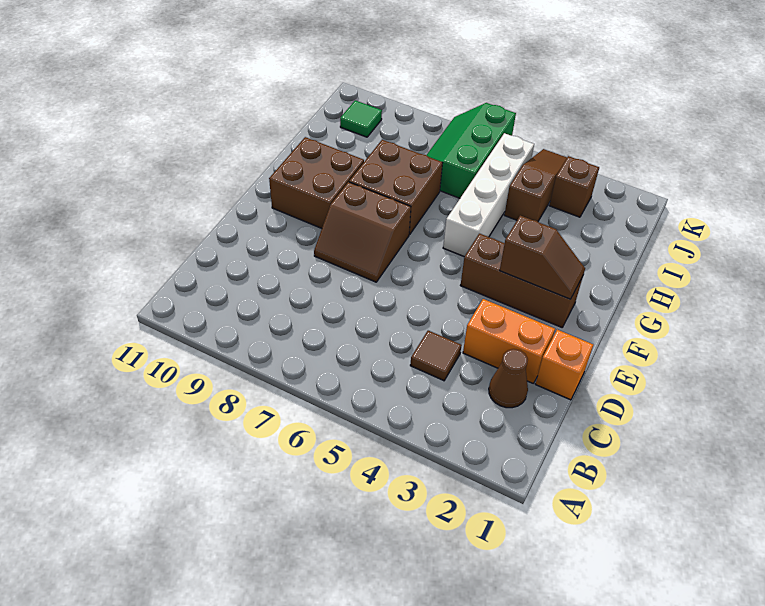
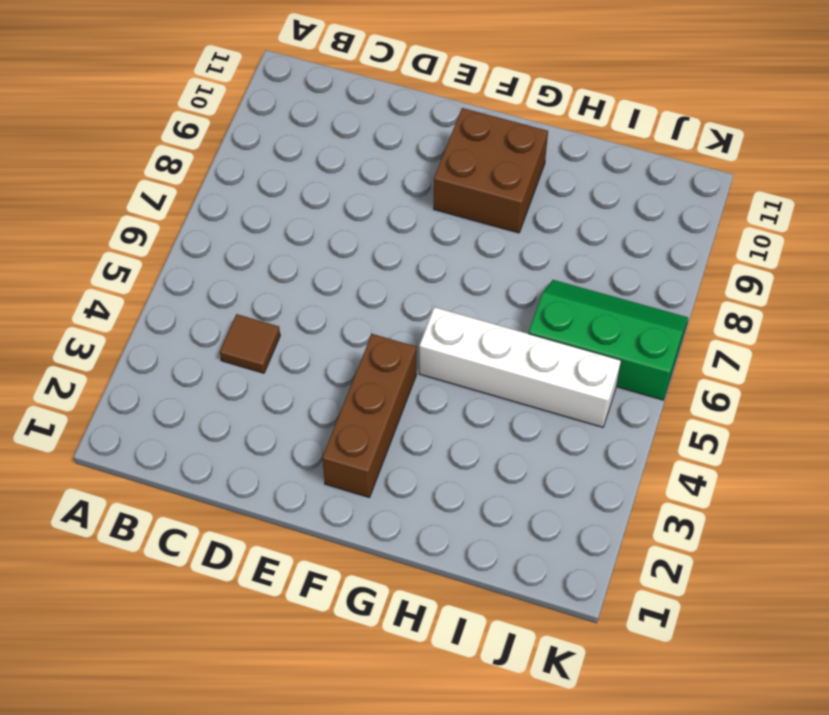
none -> brown 1x1 cone [489,349,528,408]
none -> orange 1x1 brick [536,330,593,400]
none -> orange 1x2 brick [463,299,555,383]

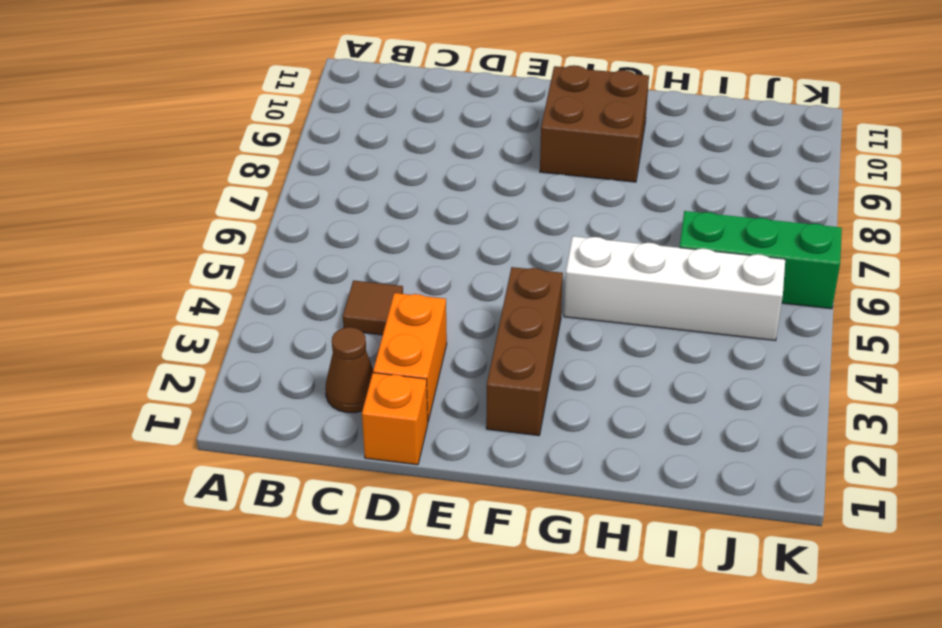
none -> brown 2x2 slope [314,182,411,282]
none -> brown 2x2 brick [349,140,442,235]
none -> brown 1x3 slope [504,149,567,222]

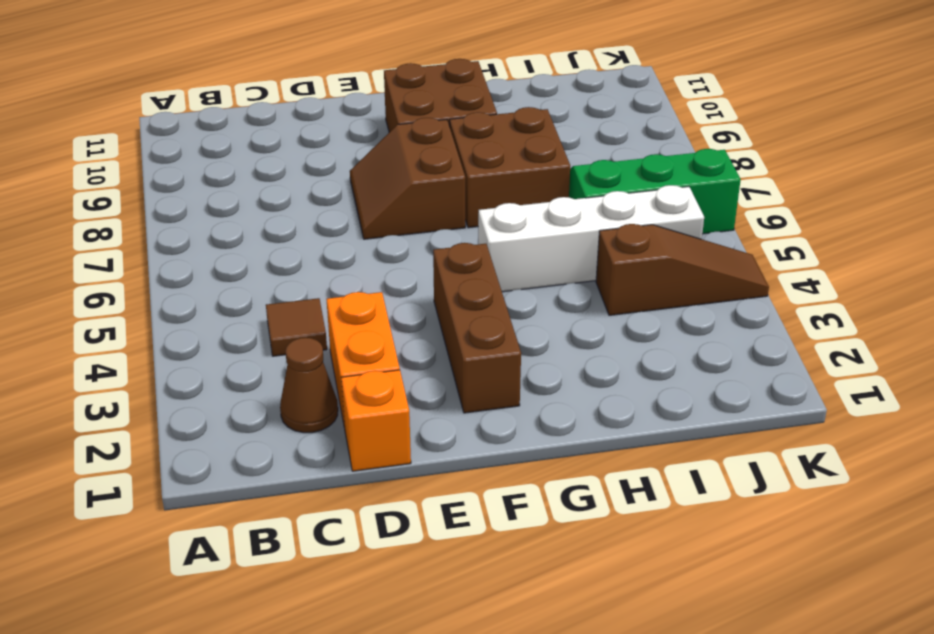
none -> brown 1x1 brick [549,156,599,217]
none -> green 1x1 tile [340,100,382,137]
none -> brown 1x2 slope [500,216,585,299]

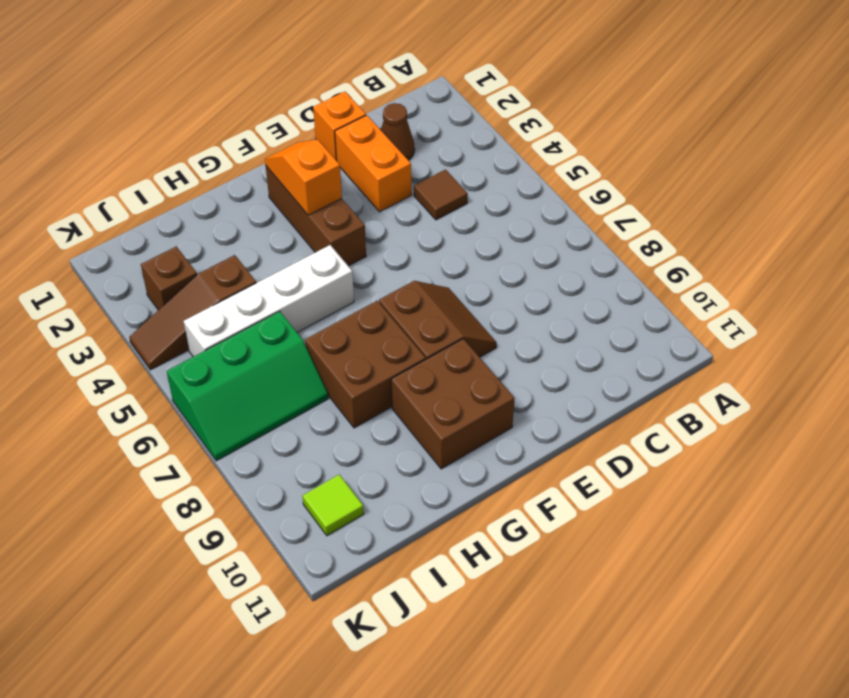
orange 1x2 slope [265,139,342,215] -> brown 1x2 slope [500,216,585,299]
lime 1x1 tile [302,475,364,536] -> green 1x1 tile [340,100,382,137]

